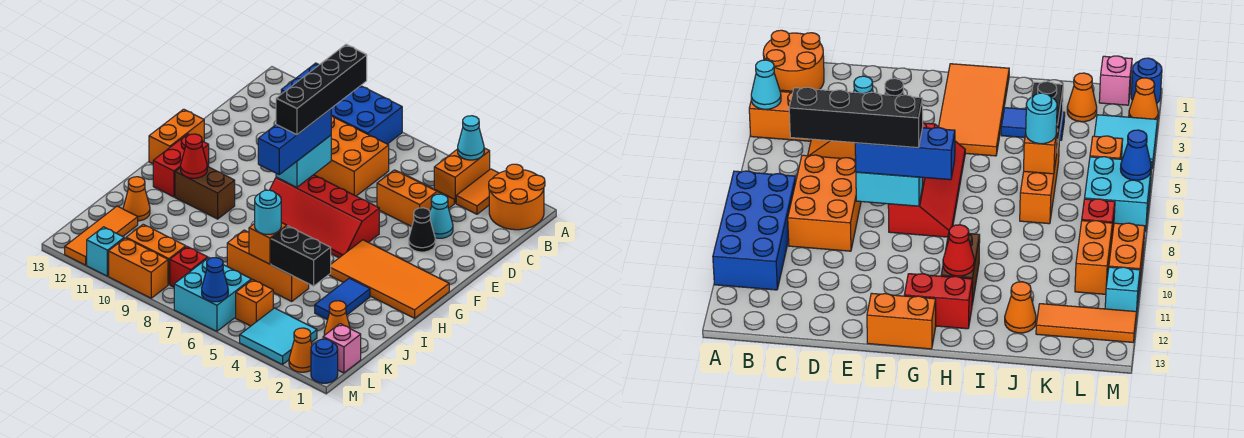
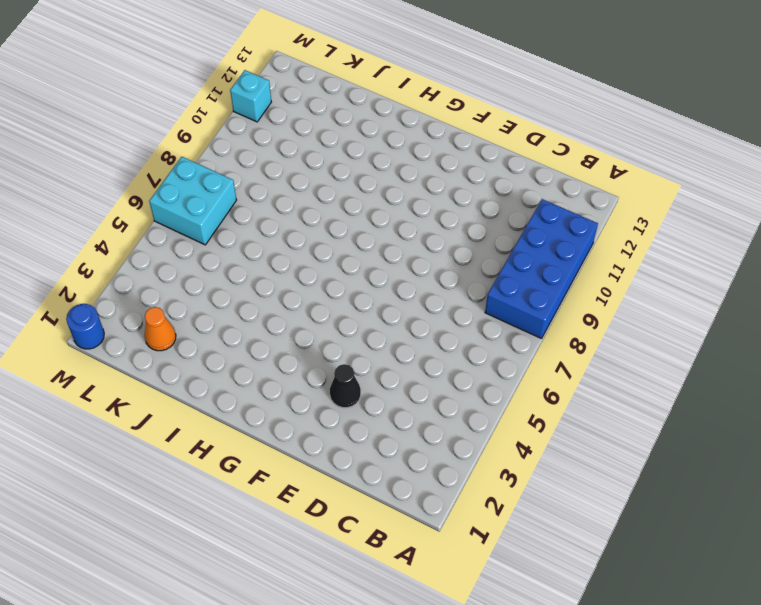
none -> orange 2x2 round brick [489,164,545,230]
none -> orange 1x2 tile [456,169,499,214]
none -> orange 1x2 brick [434,148,490,203]
none -> orange 2x2 slope [377,170,454,227]

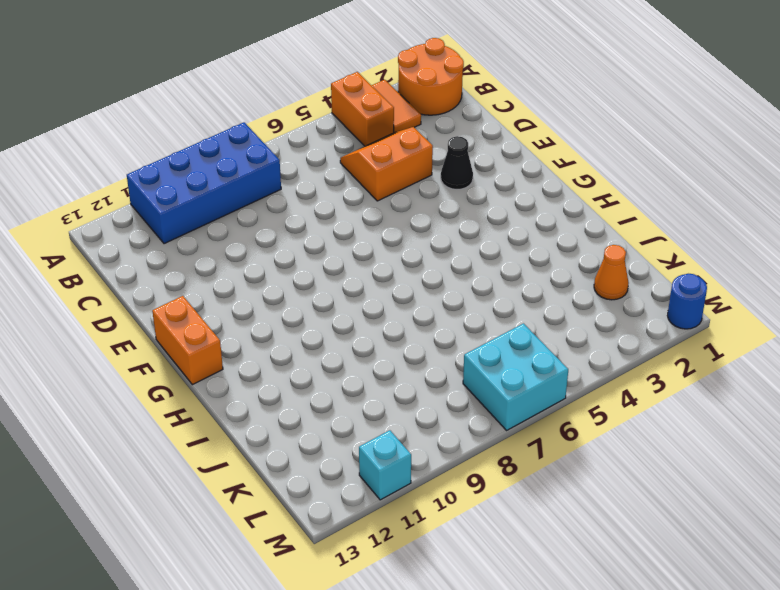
none -> orange 2x3 brick [314,115,389,196]
none -> cyan 1x1 cone [430,194,453,238]
none -> red 2x4 slope [270,175,379,258]
none -> orange 2x4 tile [329,240,449,318]

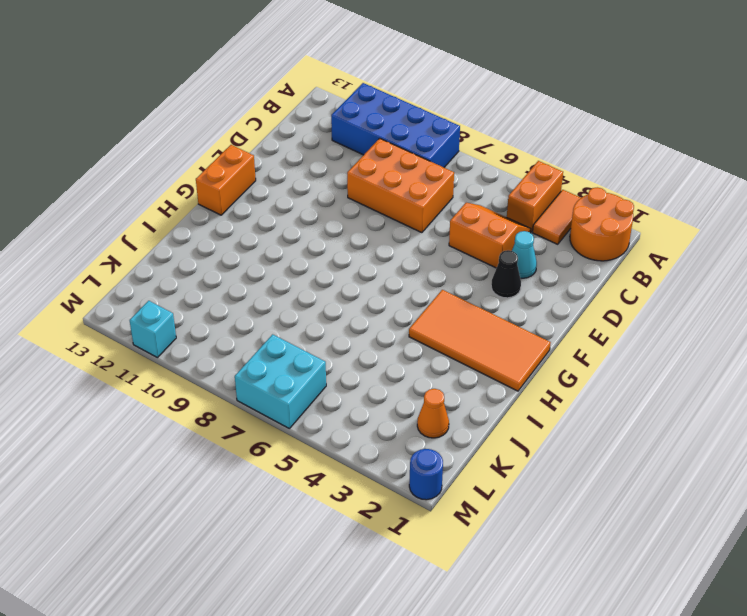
none -> red 2x4 slope [270,175,379,258]
none -> red 1x2 brick [153,134,209,197]
none -> brown 1x2 brick [175,166,235,219]
none -> blue 1x2 tile [315,278,370,320]

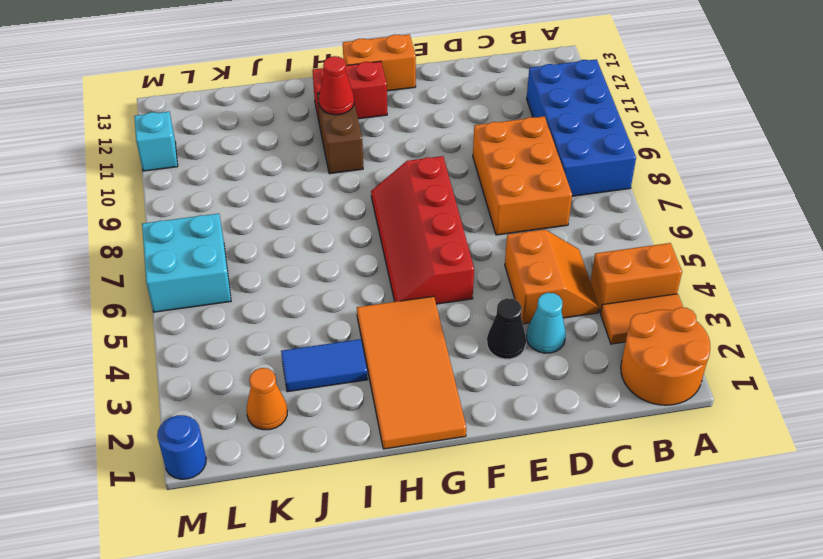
none -> orange 1x3 brick [227,230,309,301]
none -> orange 1x1 cone [123,177,150,221]
none -> orange 1x3 tile [65,206,138,265]
none -> pink 1x1 brick [323,324,361,373]

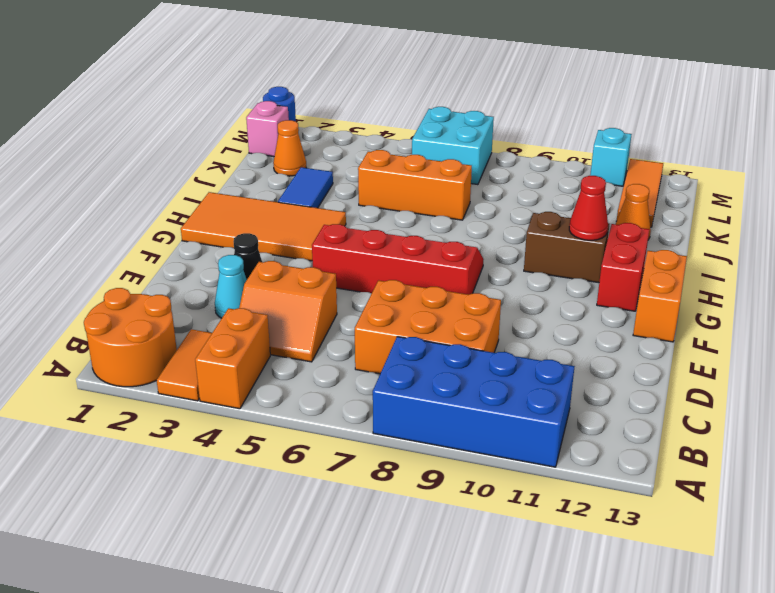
none -> cyan 2x2 tile [240,308,317,365]
none -> orange 1x1 brick [236,280,273,326]
none -> red 1x1 brick [170,247,208,287]
none -> orange 1x2 brick [126,224,186,285]

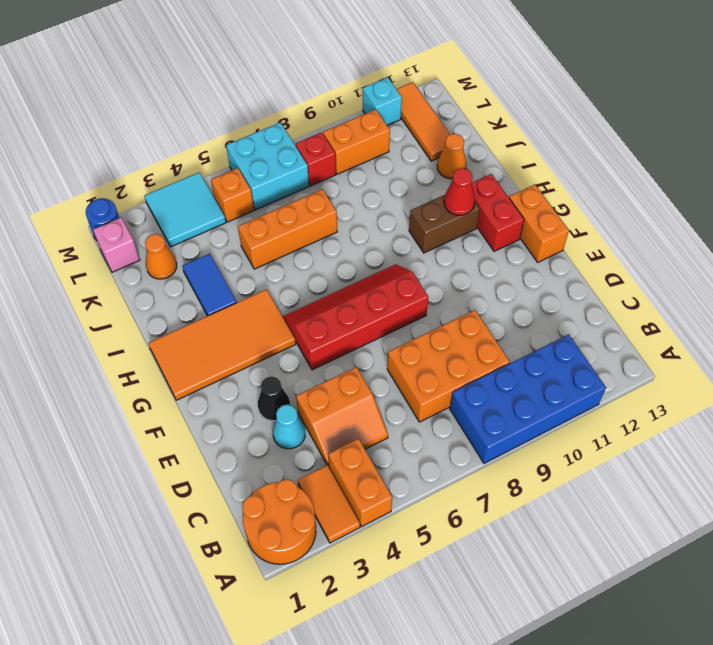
none -> orange 1x1 cone [289,328,312,372]
none -> orange 1x2 brick [109,238,168,298]
none -> cyan 1x1 cone [458,116,484,160]
none -> cyan 1x2 brick [276,135,331,187]

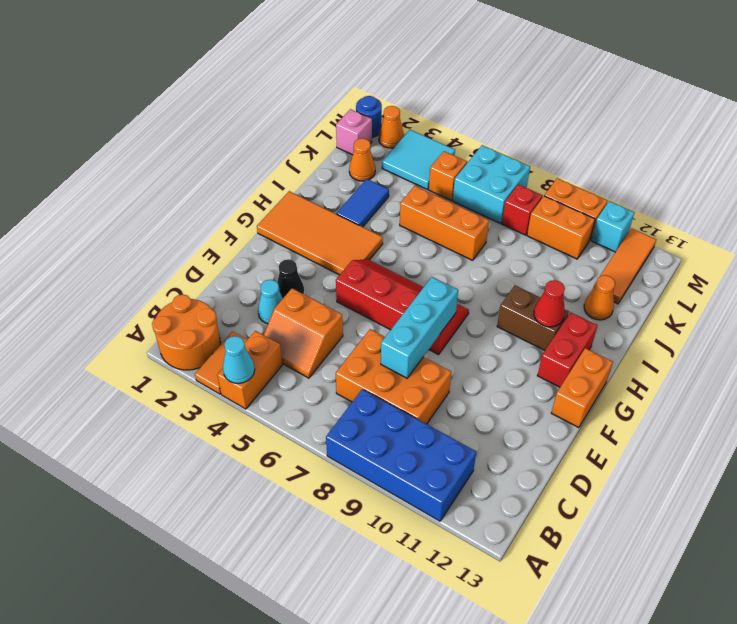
cyan 1x3 brick [381,277,458,378] -> cyan 1x2 brick [276,135,331,187]
none -> black 1x2 brick [271,226,331,286]
none -> orange 1x1 brick [249,223,287,264]
none -> blue 1x1 cone [202,258,228,302]
none -> blue 1x3 brick [258,109,331,174]

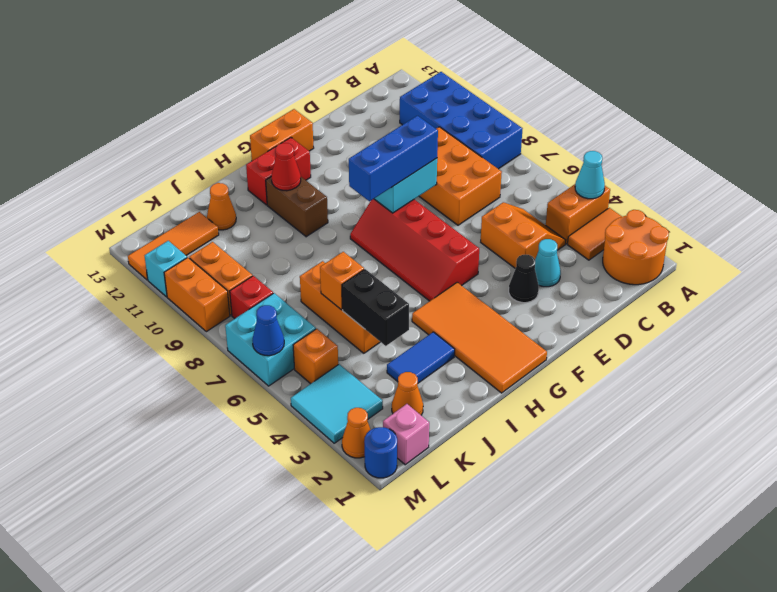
none -> cyan 1x1 round brick [255,190,281,234]
none -> black 1x4 brick [276,45,367,135]

